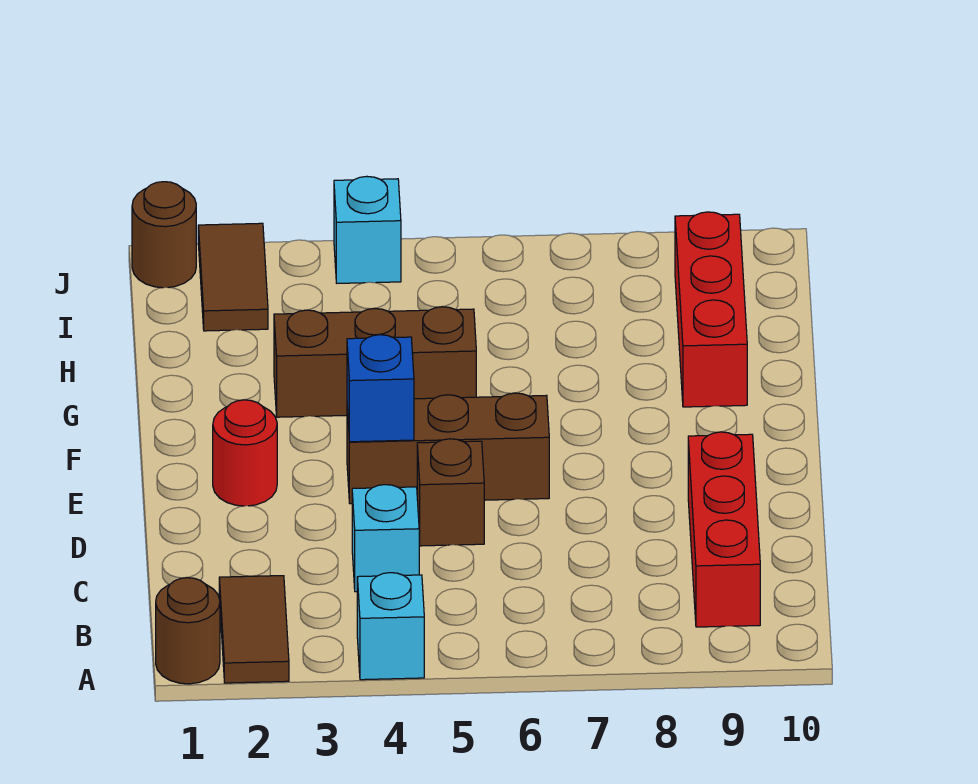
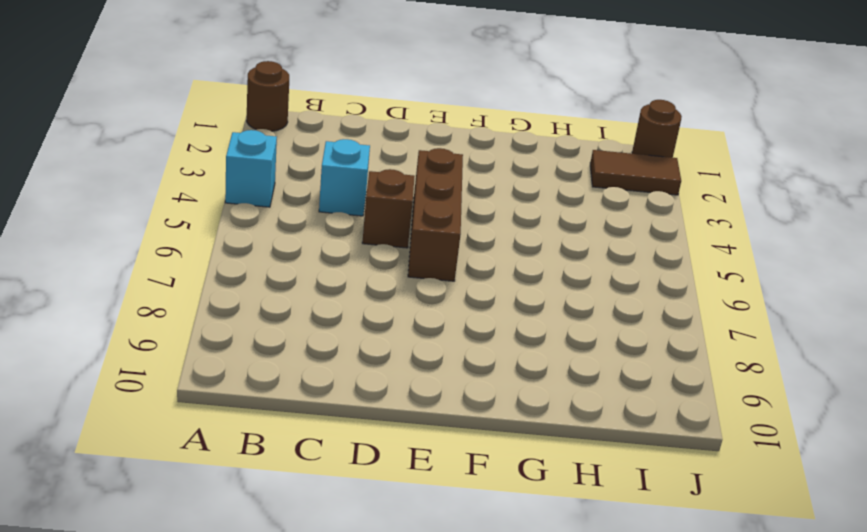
none -> brown 1x2 tile [219,576,289,683]
none -> red 1x3 brick [688,432,760,627]
none -> red 1x1 round brick [213,400,277,506]

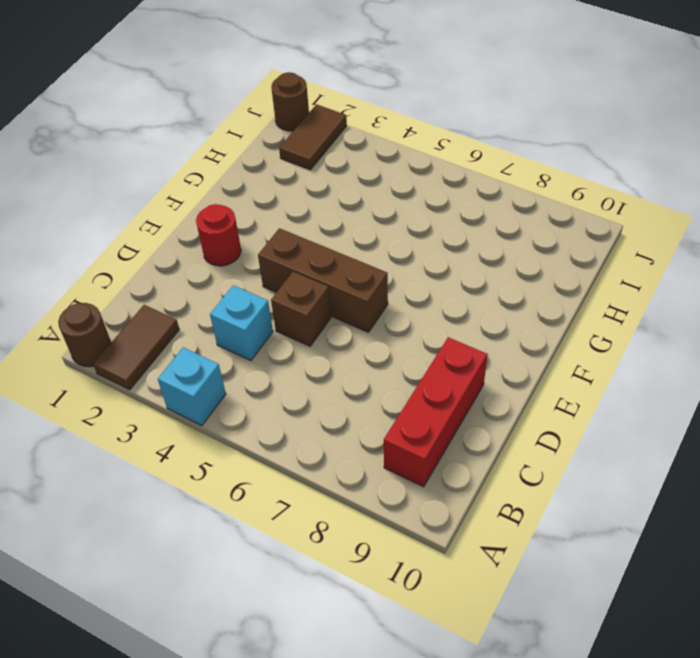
none -> brown 1x3 brick [274,307,476,417]
none -> red 1x3 brick [675,212,747,407]
none -> cyan 1x1 brick [334,176,401,283]

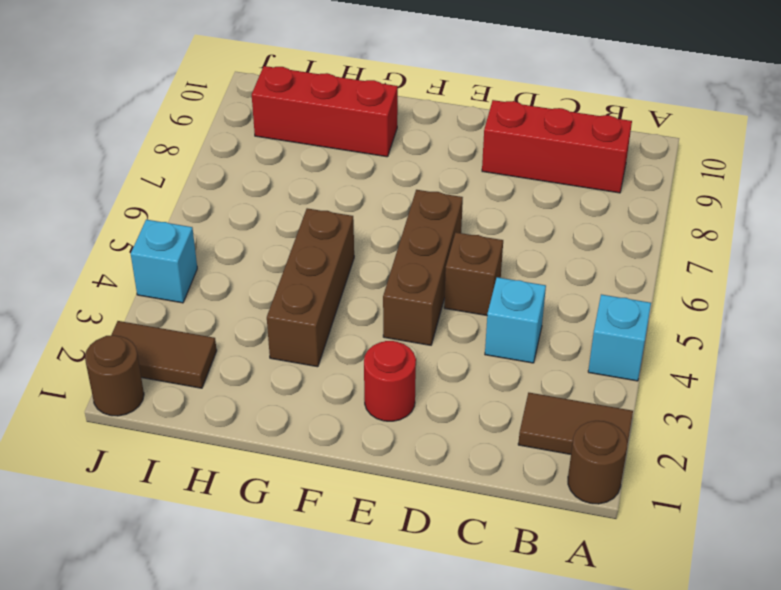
none -> blue 1x1 brick [347,335,414,442]

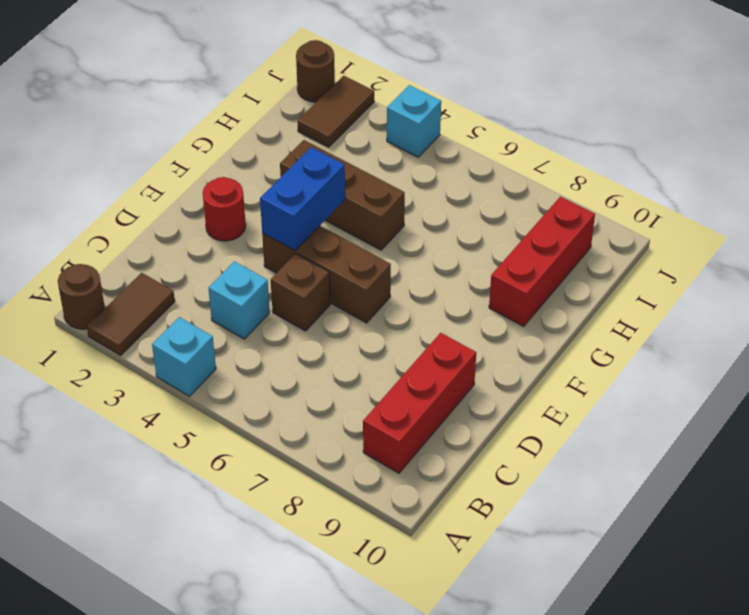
blue 1x2 brick [260,147,345,251] -> blue 1x1 brick [347,335,414,442]

